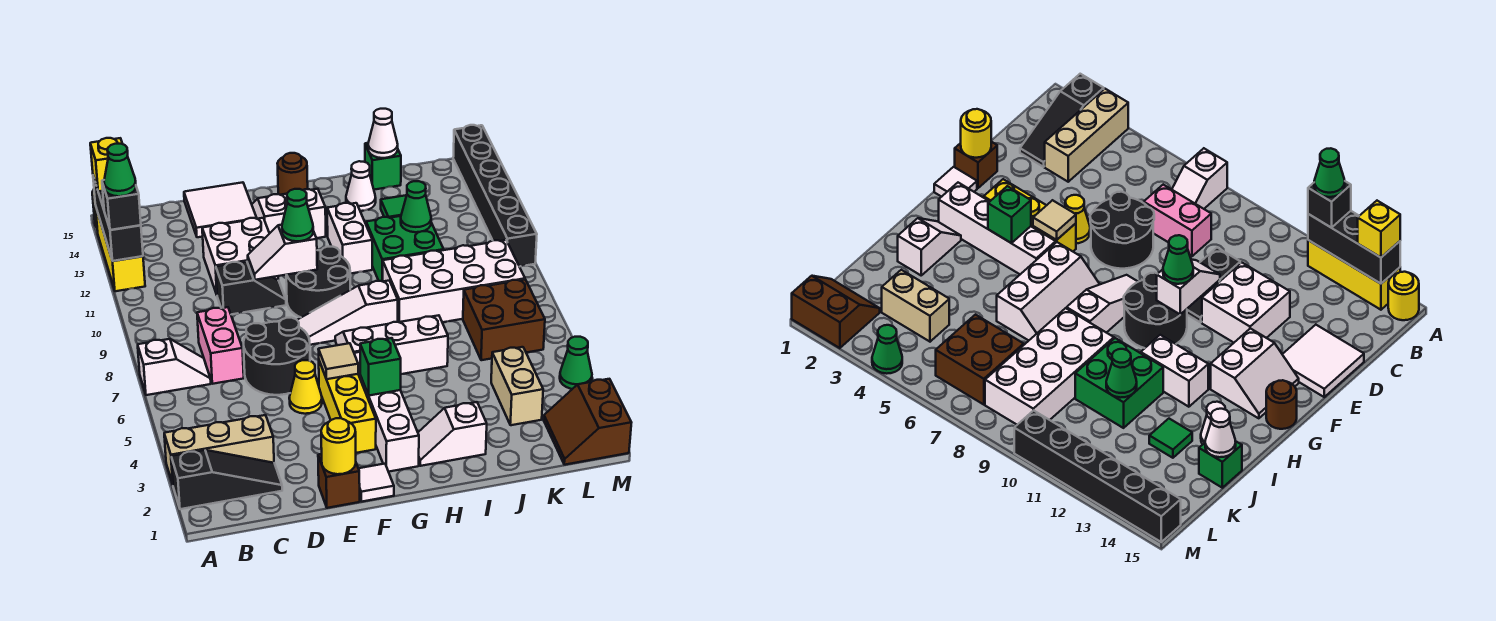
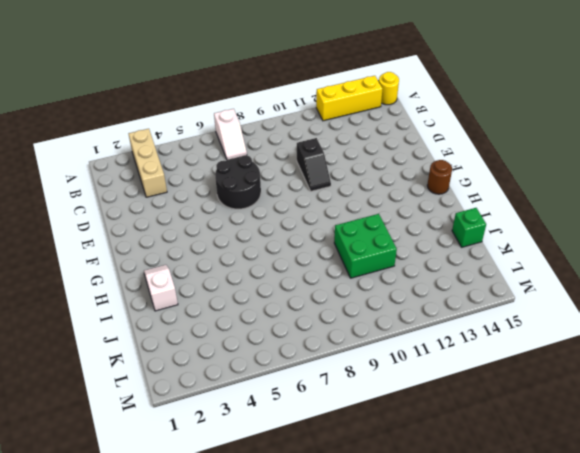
none -> black 1x3 slope [171,450,282,509]
none -> pink 1x2 brick [197,307,244,384]
none -> white 2x2 brick [202,218,278,294]
none -> white 2x2 tile [184,182,257,237]

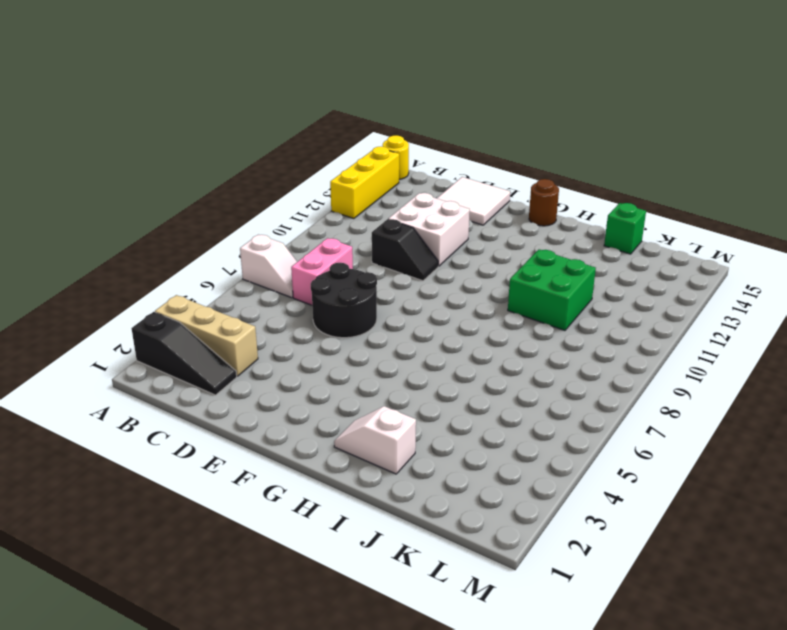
none -> brown 1x1 brick [318,454,360,508]
none -> yellow 1x1 cone [289,360,322,414]
none -> white 1x1 tile [359,464,394,502]
none -> yellow 1x3 brick [319,361,376,453]

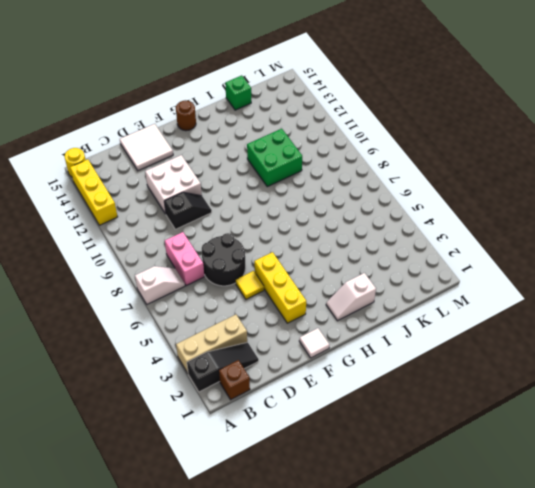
brown 1x1 brick [219,360,250,400] -> brown 1x1 brick moved to [318,454,360,508]
yellow 1x1 tile [235,271,264,299] -> yellow 1x1 cone [289,360,322,414]
none -> white 1x3 slope [297,281,398,345]
none -> black 2x2 round brick [286,247,350,317]
none -> white 2x2 slope [252,189,326,238]
none -> white 1x4 brick [354,352,419,472]

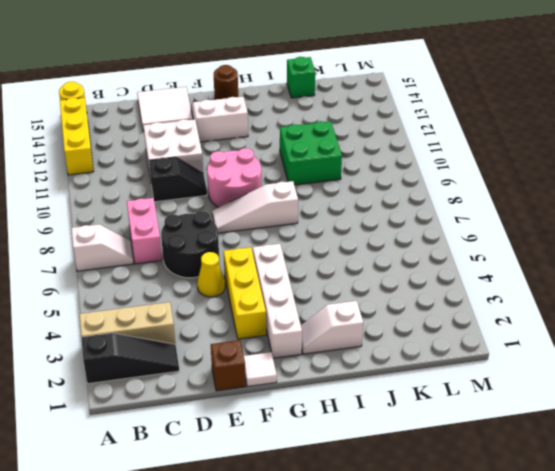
pink 2x2 round brick [207,148,261,207] -> black 2x2 round brick [286,247,350,317]
none -> white 2x3 slope [335,315,448,374]
none -> white 1x2 brick [327,203,372,274]
none -> white 2x4 brick [383,240,525,322]
none -> white 1x1 cone [346,161,376,211]

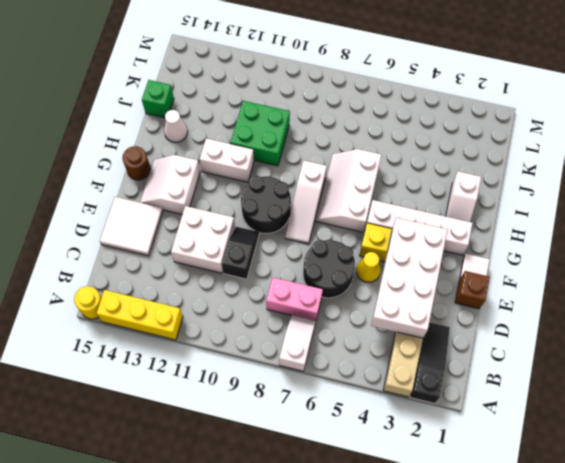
white 2x4 brick [371,218,447,338] -> white 2x4 brick moved to [383,240,525,322]
none -> green 1x1 tile [381,195,407,218]
none -> tan 1x2 brick [491,347,543,425]
none -> brown 2x2 brick [463,280,545,360]
none -> brown 2x2 slope [544,379,632,465]

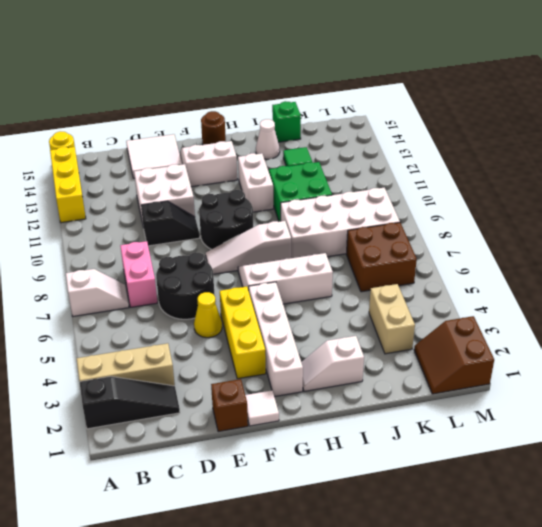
none -> green 1x1 cone [560,337,592,389]
none -> black 1x6 brick [453,125,537,267]
none -> black 1x3 brick [93,176,143,261]
none -> yellow 1x1 round brick [321,418,356,474]

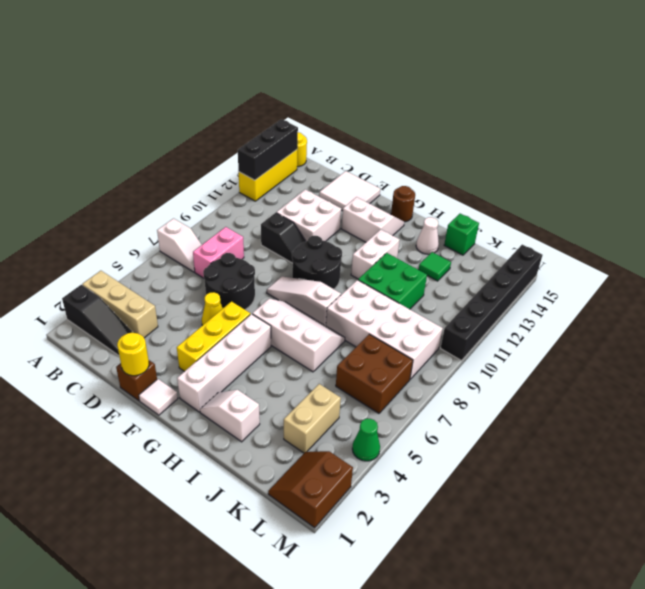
none -> white 1x2 slope [248,225,317,280]
none -> tan 1x1 tile [318,343,358,379]
none -> green 1x1 brick [360,338,401,395]
none -> green 1x1 cone [401,181,431,232]

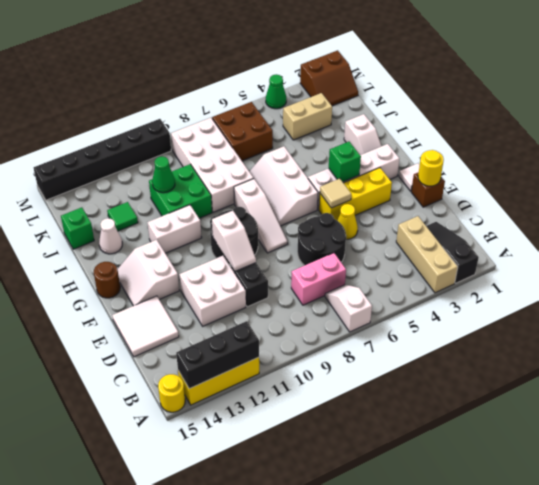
none -> white 1x1 cone [368,109,398,158]
none -> black 1x1 brick [102,180,141,230]
none -> yellow 1x1 brick [90,138,122,191]
none -> green 1x1 cone [282,189,313,241]

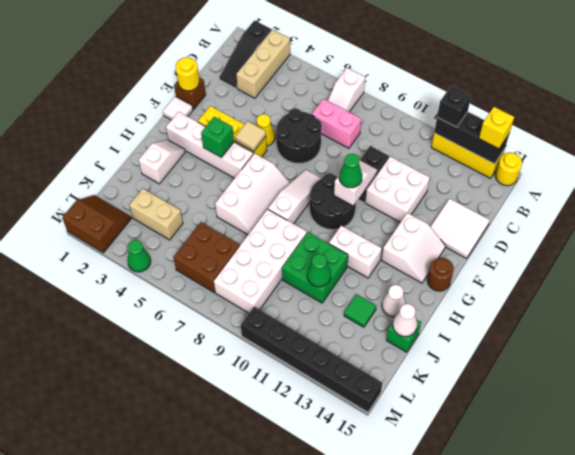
none -> green 1x1 cone [104,143,136,196]

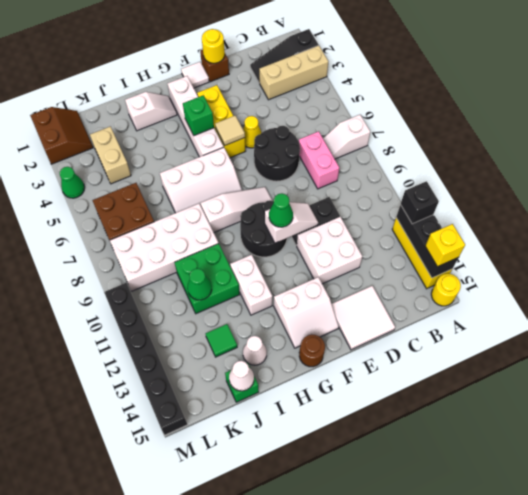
none -> green 1x1 cone [104,143,136,196]

